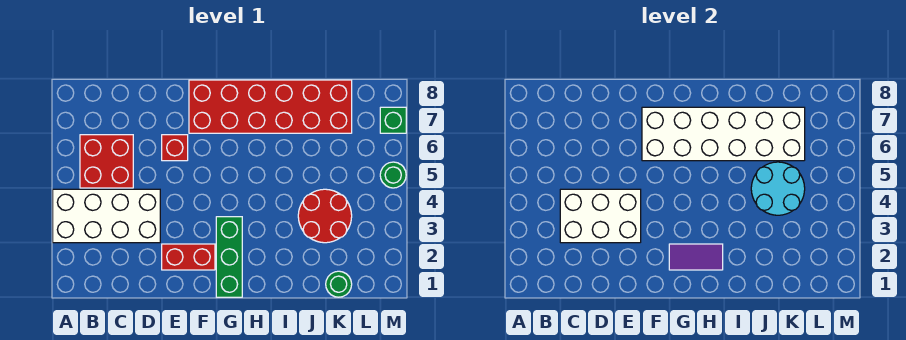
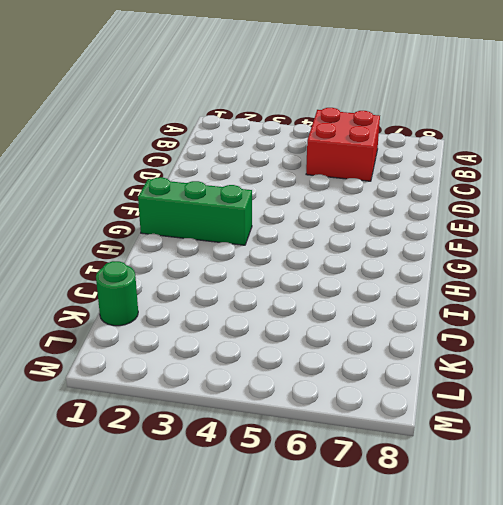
none -> white 2x4 brick [53,189,160,243]
none -> red 1x2 brick [162,244,215,270]
none -> red 1x1 brick [162,135,188,161]

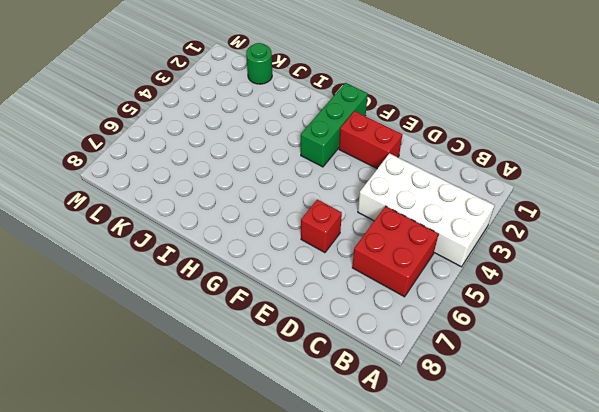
none -> red 2x6 brick [189,80,352,133]
none -> red 2x2 round brick [298,189,352,243]
none -> green 1x1 round brick [380,162,406,188]

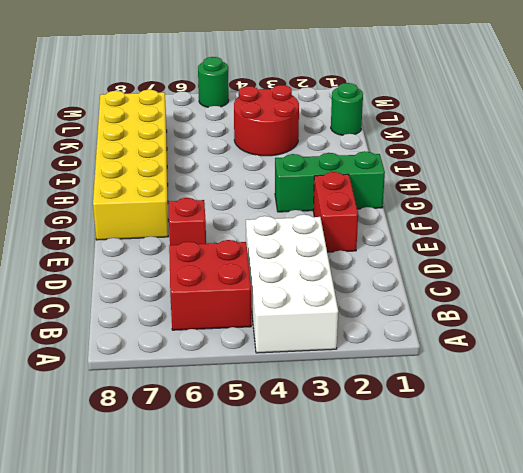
yellow 2x6 brick [93,90,168,240] -> red 2x6 brick [189,80,352,133]
none -> green 1x1 brick [380,107,406,133]
none -> white 2x3 brick [560,189,641,243]
none -> white 2x6 brick [642,107,805,161]

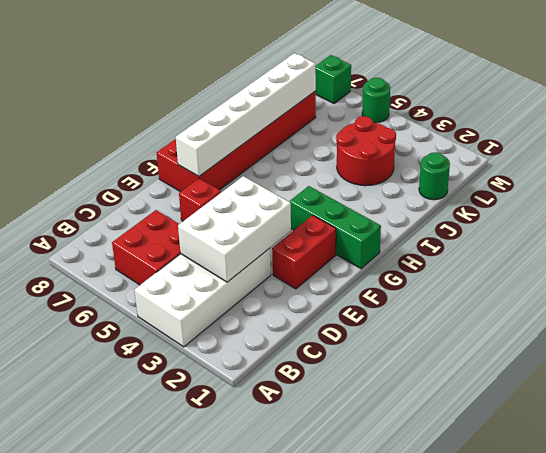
white 1x6 brick [176,53,316,176] -> white 2x6 brick [642,107,805,161]
none -> purple 1x2 tile [669,244,723,270]
none -> cyan 2x2 round brick [751,162,805,215]

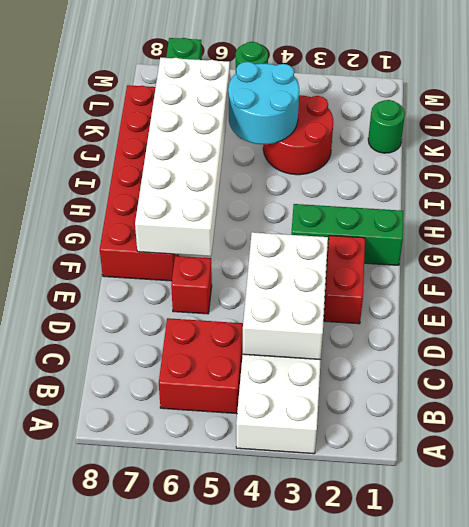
none -> purple 1x2 tile [669,244,723,270]

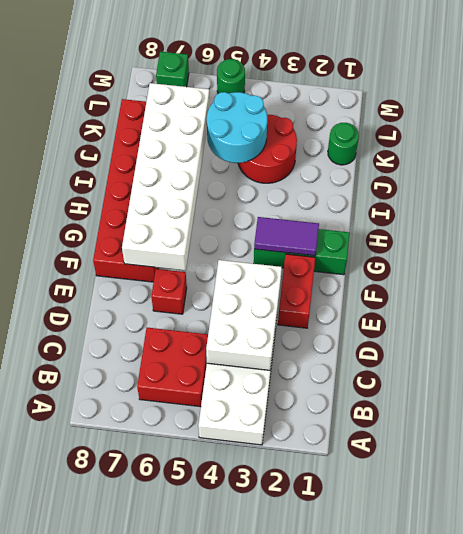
purple 1x2 tile [254,217,319,256] -> purple 1x2 tile turned to [669,244,723,270]

